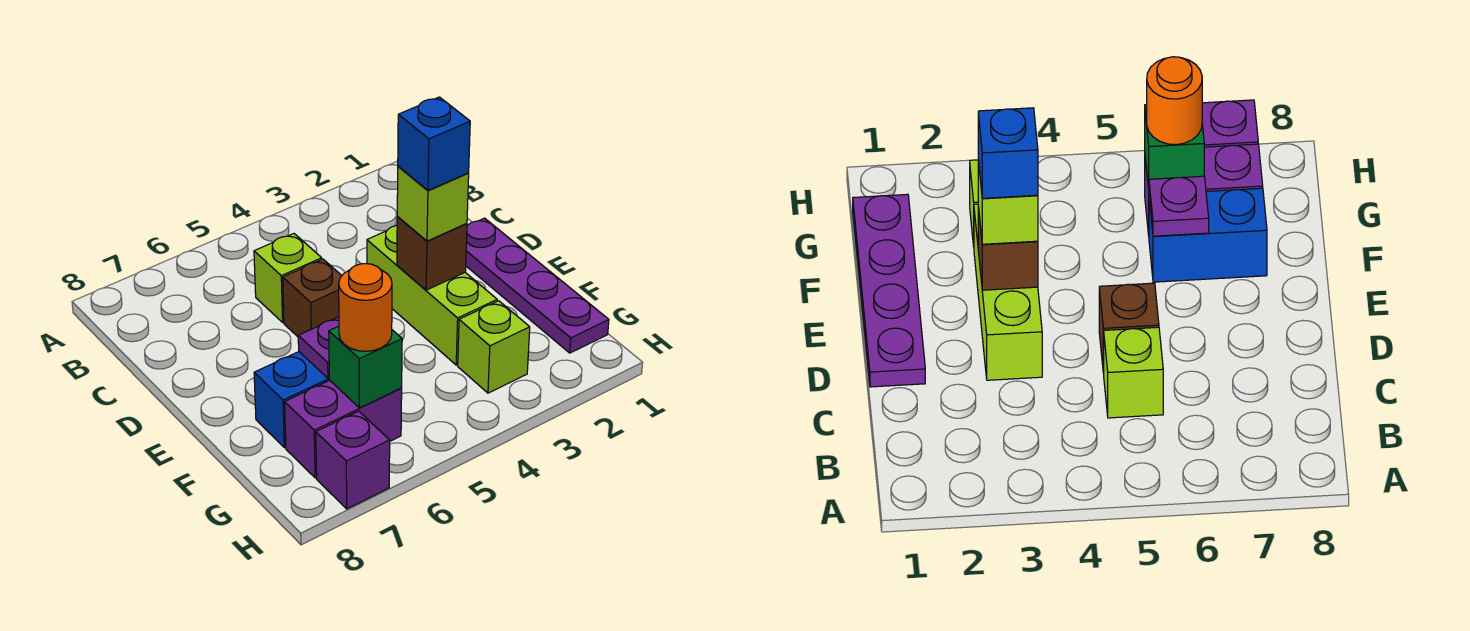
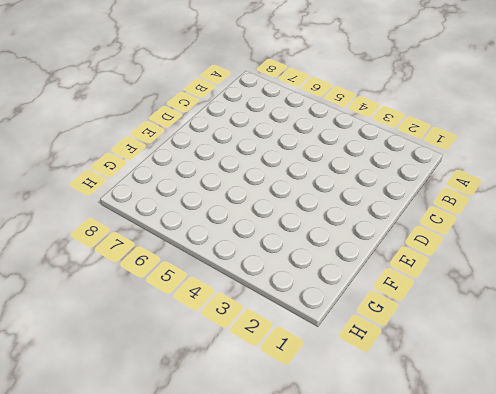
none -> lime 1x1 brick [254,234,322,322]
none -> purple 1x4 plate [466,218,609,353]
none -> lime 1x3 brick [367,225,497,365]

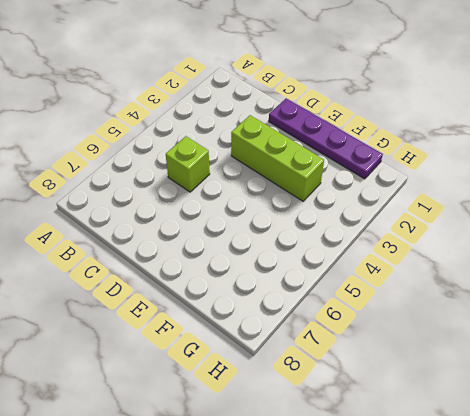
none -> brown 1x1 brick [283,259,342,337]
none -> blue 1x2 brick [254,352,329,448]
none -> lime 1x1 brick [458,301,530,393]

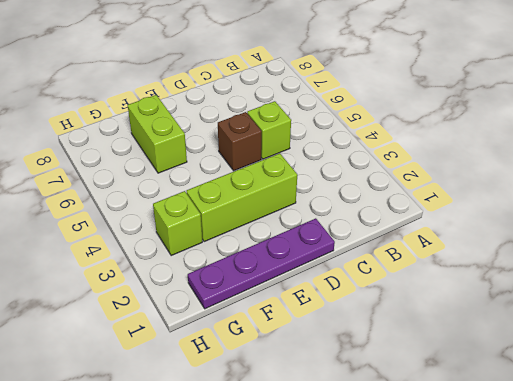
lime 1x2 brick [128,95,187,173] -> blue 1x2 brick [254,352,329,448]
none -> purple 1x2 brick [285,380,402,478]
none -> purple 1x1 brick [316,411,390,509]
none -> brown 1x1 brick [397,217,467,290]

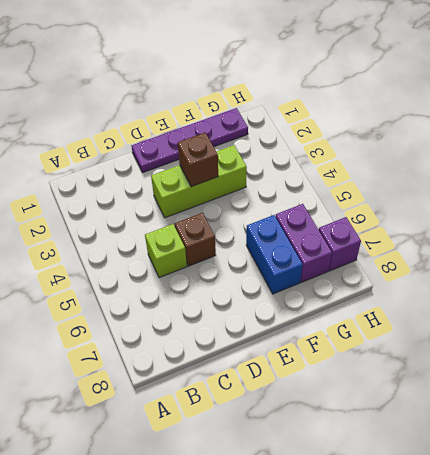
none -> lime 1x1 brick [458,301,530,393]
none -> purple 1x1 plate [298,317,339,378]
none -> green 1x1 brick [329,326,402,408]

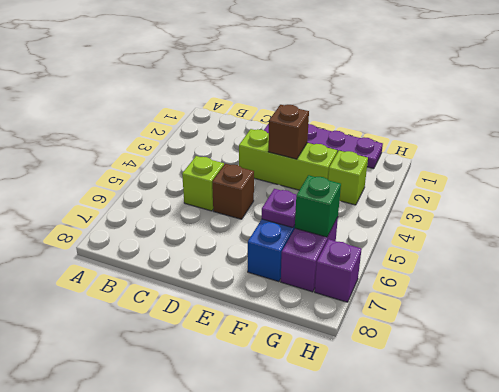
none -> lime 1x1 brick [397,166,469,241]
none -> orange 1x1 round brick [339,264,392,351]
none -> blue 1x1 brick [398,97,470,190]

